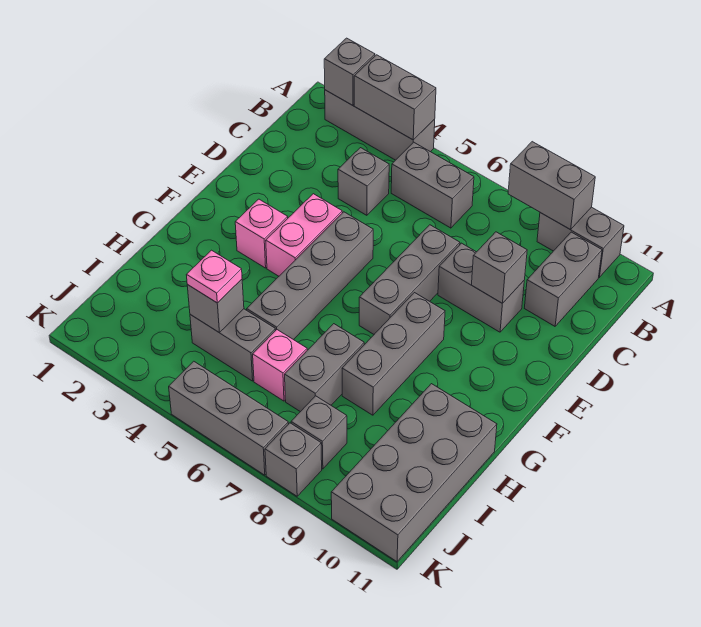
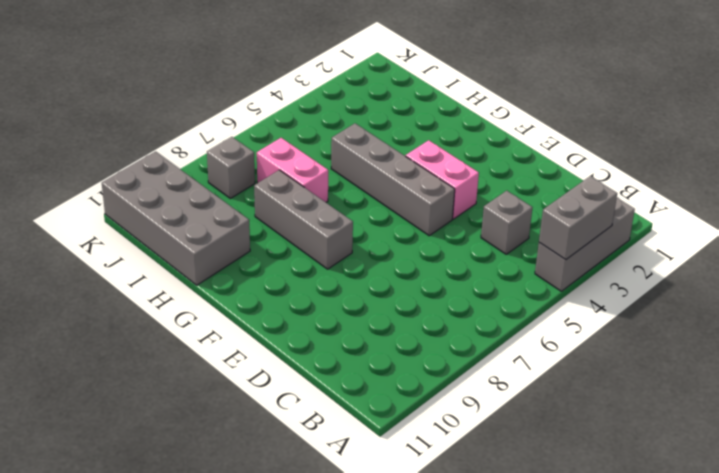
pink 1x2 brick [257,138,328,202] -> grey 1x2 brick [285,324,364,412]
none -> grey 1x2 brick [537,207,624,277]
none -> grey 1x2 brick [391,142,474,228]
none -> grey 1x2 brick [525,232,602,326]

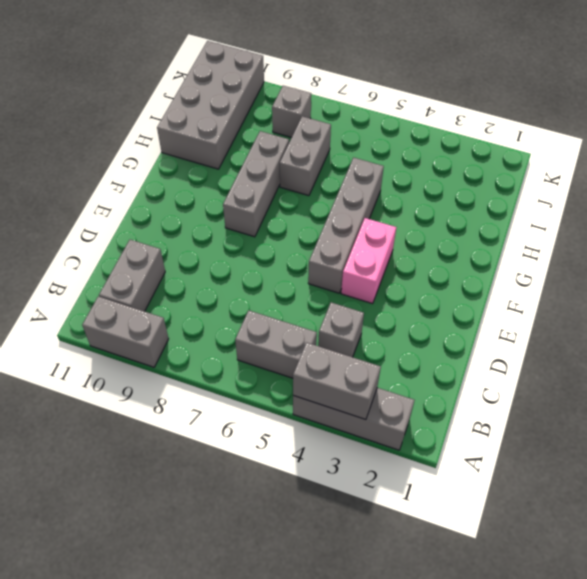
none -> grey 1x3 brick [359,225,460,334]
none -> grey 1x2 brick [438,243,524,332]
none -> pink 1x1 brick [235,199,288,268]

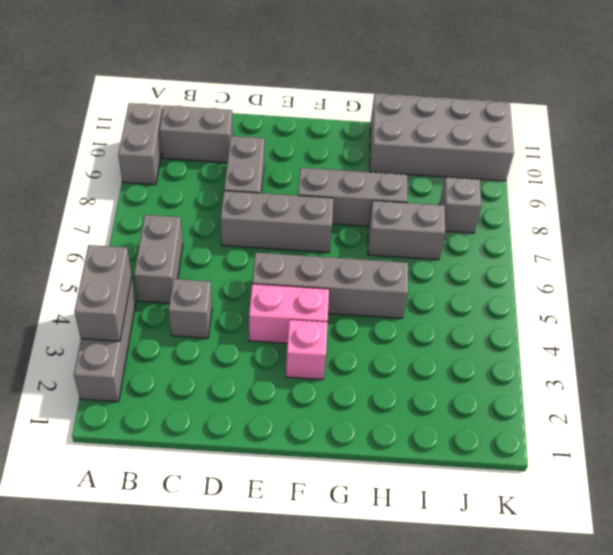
none -> grey 1x2 brick [190,309,275,381]
none -> pink 1x1 brick [253,330,307,401]
none -> grey 1x3 brick [169,361,288,475]

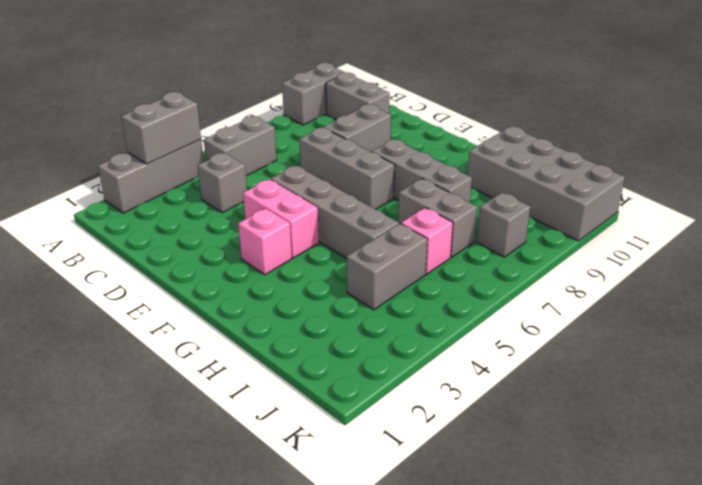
none -> grey 1x3 brick [169,361,288,475]
none -> grey 1x1 brick [265,423,322,496]
none -> grey 1x1 brick [324,38,375,105]

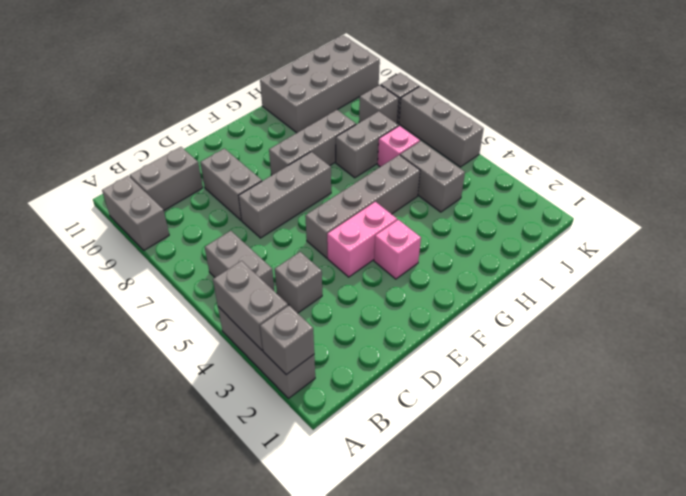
none -> grey 1x2 brick [508,142,595,230]
none -> grey 1x1 brick [472,232,527,303]
none -> grey 1x1 brick [187,279,244,333]

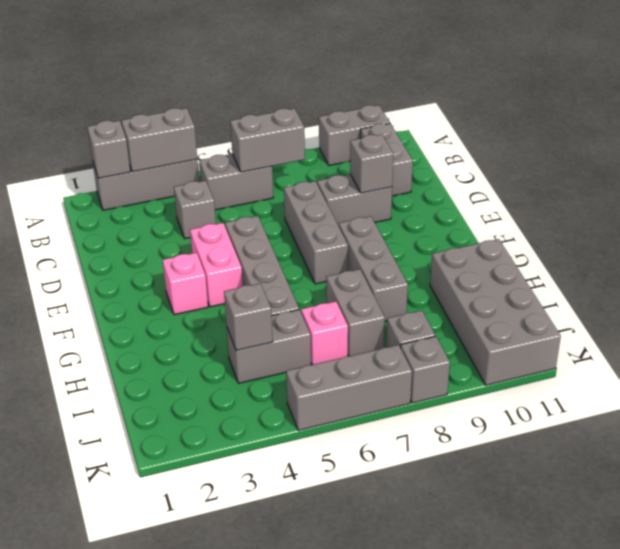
grey 1x2 brick [230,108,305,172] -> grey 1x2 brick moved to [508,142,595,230]
none -> pink 1x1 plate [187,250,242,303]

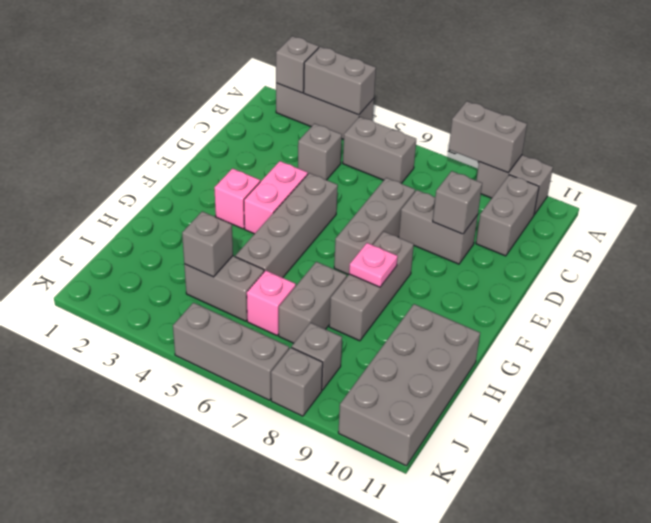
pink 1x1 plate [349,243,398,287] -> pink 1x1 plate moved to [187,250,242,303]

